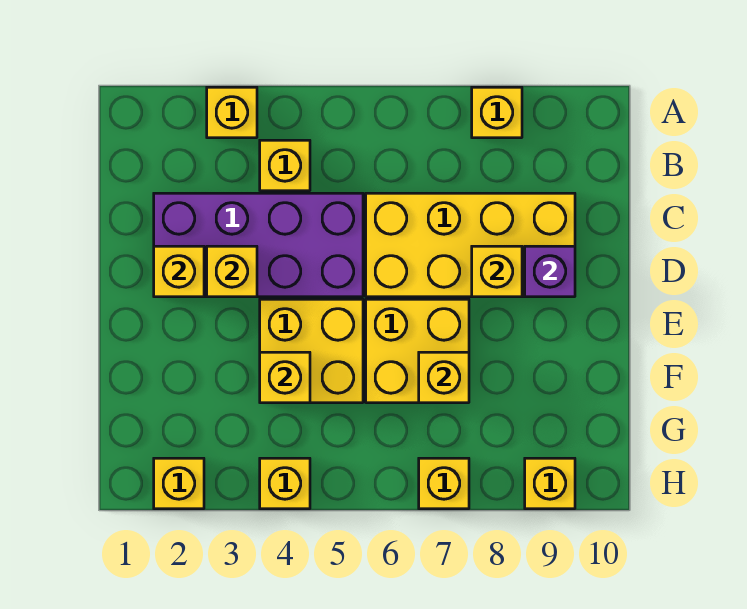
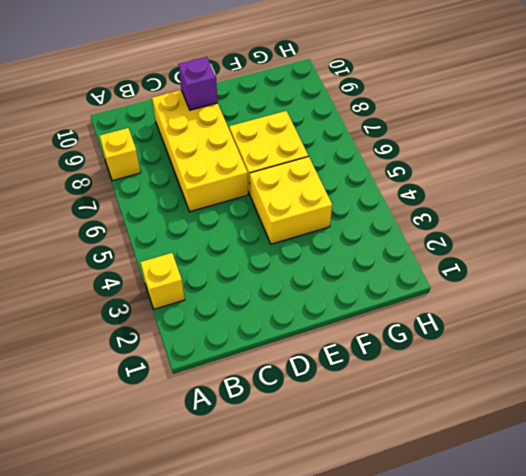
none -> yellow 1x1 brick [260,140,310,191]
none -> purple 2x4 brick [154,193,363,297]
none -> yellow 1x1 brick [154,458,204,509]

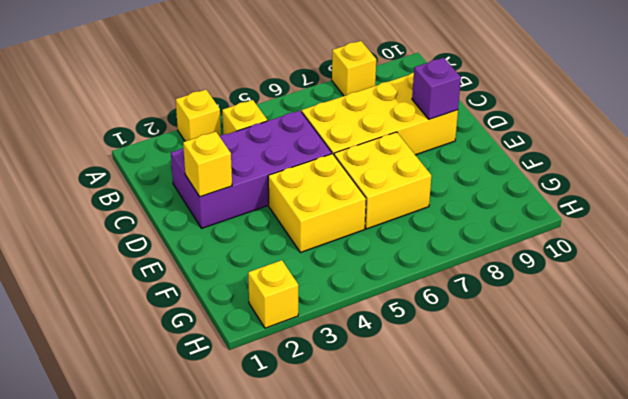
none -> yellow 1x1 brick [260,458,310,509]
none -> yellow 1x1 brick [419,458,469,509]
none -> yellow 1x1 brick [525,458,575,509]

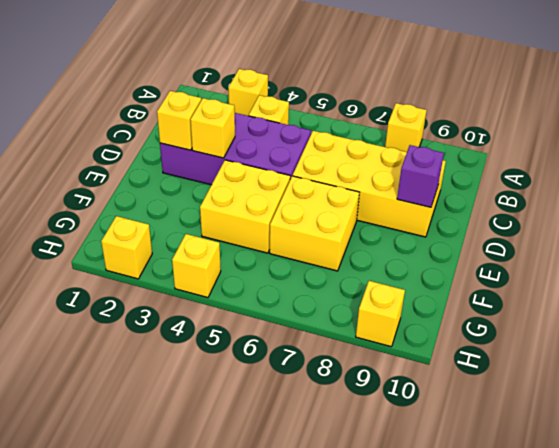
none -> yellow 1x1 brick [419,458,469,509]
none -> yellow 1x1 brick [472,246,522,297]
none -> yellow 1x1 brick [260,352,310,403]

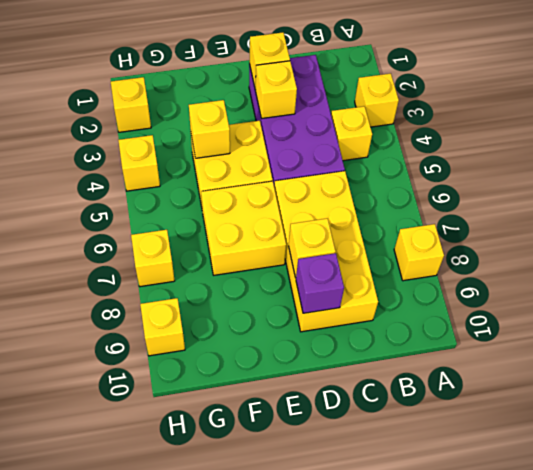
none -> yellow 1x1 brick [419,352,469,403]

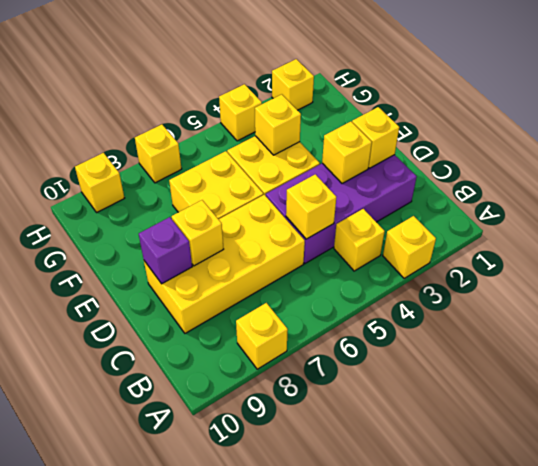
yellow 1x1 brick [286,174,336,239] -> yellow 1x1 brick moved to [419,352,469,403]

